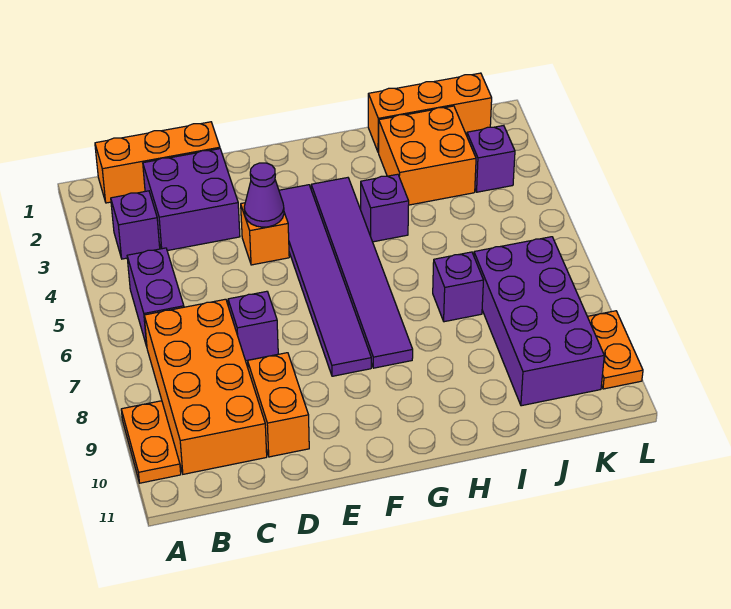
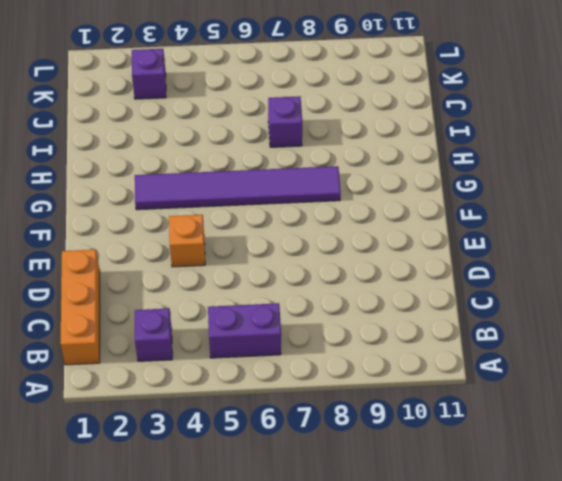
none -> orange 1x2 plate [121,401,181,483]
none -> orange 2x4 brick [144,299,267,474]
none -> purple 2x2 brick [143,149,240,251]

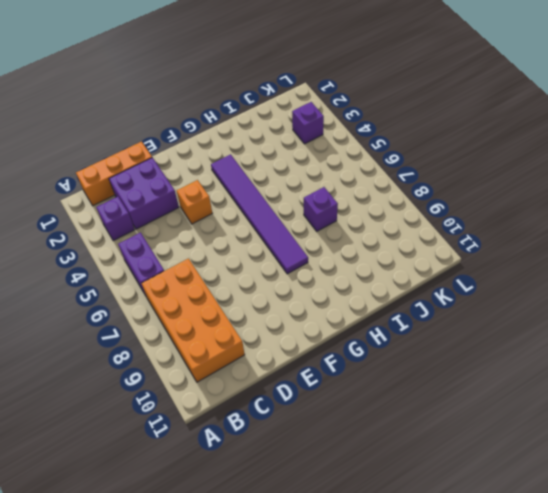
none -> orange 1x2 plate [121,401,181,483]
none -> purple 1x1 brick [228,291,278,361]
none -> orange 1x2 brick [248,353,309,457]

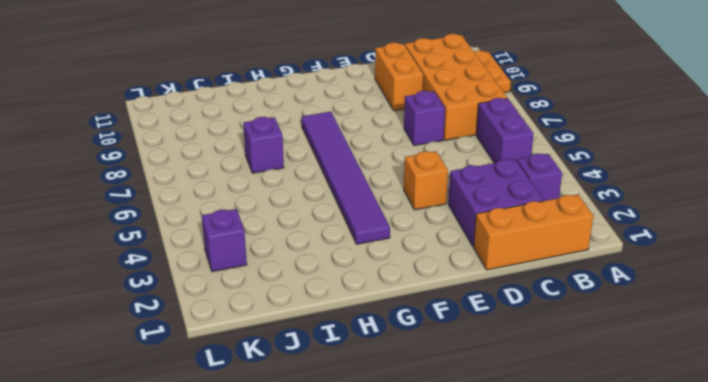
none -> purple 1x6 tile [279,185,371,376]
none -> purple 1x1 brick [361,174,409,242]
none -> orange 1x3 brick [368,73,492,153]

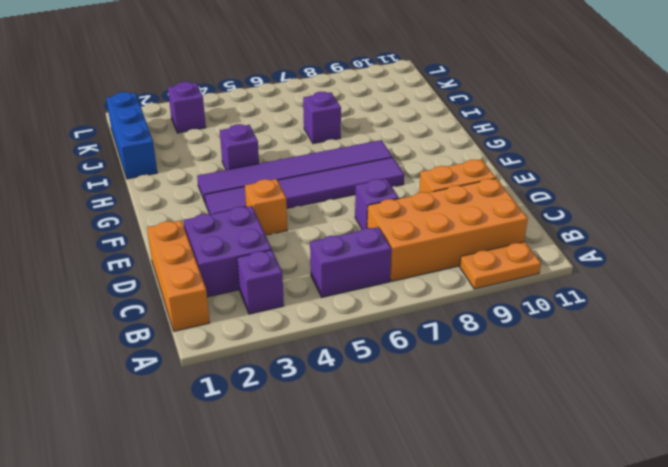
blue 1x3 brick [106,92,157,179] -> orange 1x3 brick [368,73,492,153]
none -> orange 2x2 brick [379,106,476,205]
none -> purple 2x4 brick [474,237,604,406]
none -> orange 1x2 plate [587,311,643,389]

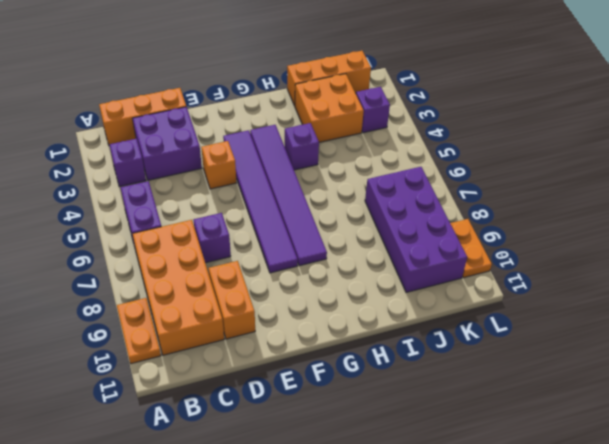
none -> purple 1x1 brick [433,252,483,322]
none -> purple 1x1 cone [244,163,284,227]

